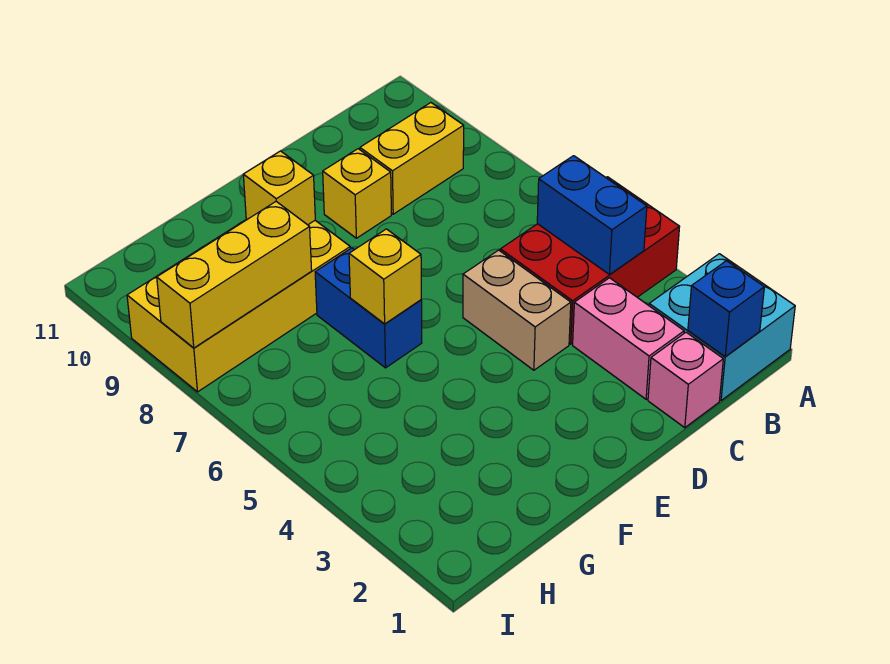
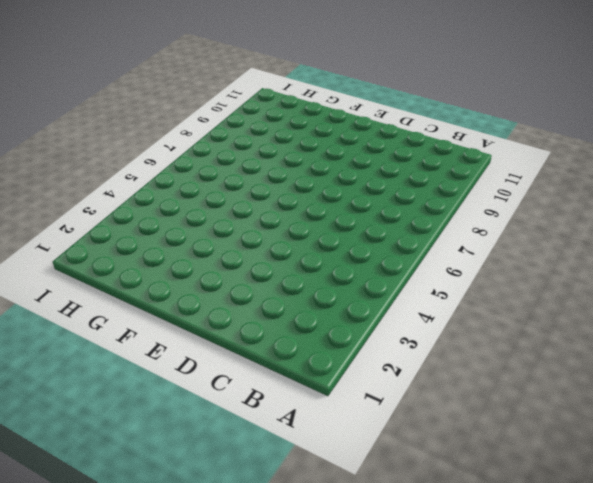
none -> cyan 2x2 brick [649,254,795,401]
none -> red 2x3 brick [500,177,679,344]
none -> yellow 1x2 brick [360,103,464,214]

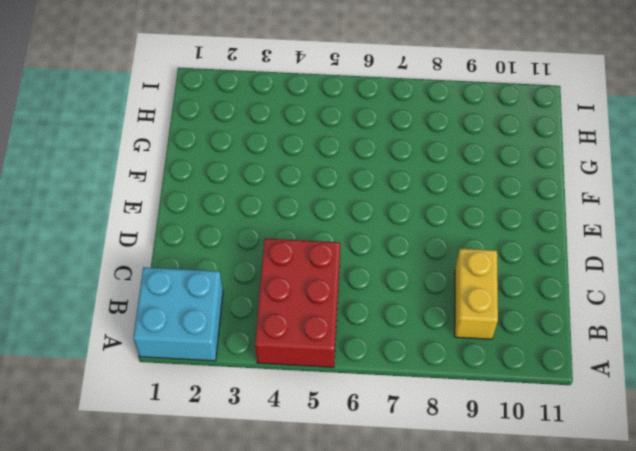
none -> pink 1x1 brick [648,332,723,428]
none -> pink 1x2 brick [573,278,684,399]
none -> tan 1x2 brick [463,250,571,370]

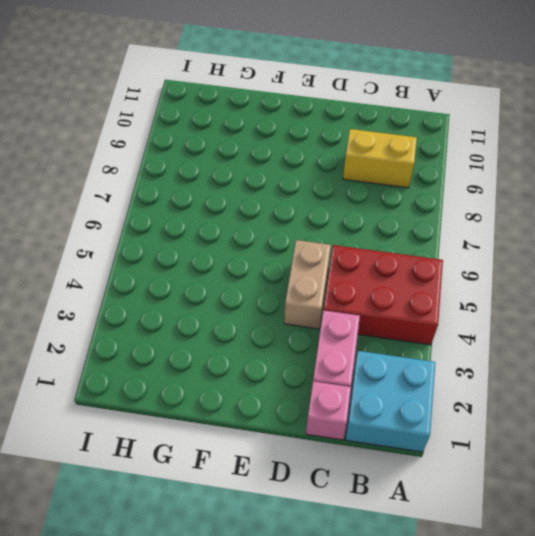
none -> yellow 1x1 brick [323,149,391,238]
none -> blue 1x2 brick [315,248,422,368]
none -> yellow 2x4 brick [127,219,350,392]

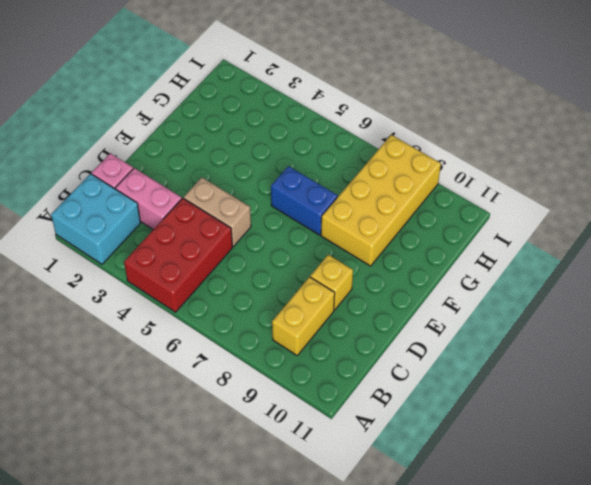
none -> blue 1x1 brick [688,261,764,357]
none -> blue 1x2 brick [537,156,647,275]
none -> yellow 1x1 brick [349,229,421,324]

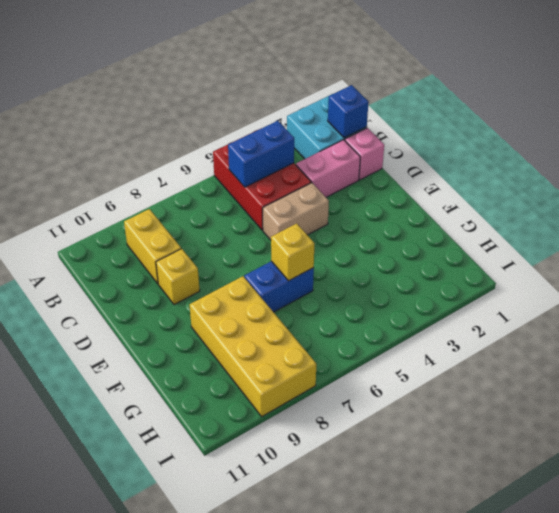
none -> yellow 1x1 brick [243,151,315,225]
none -> yellow 1x3 brick [157,202,312,348]

